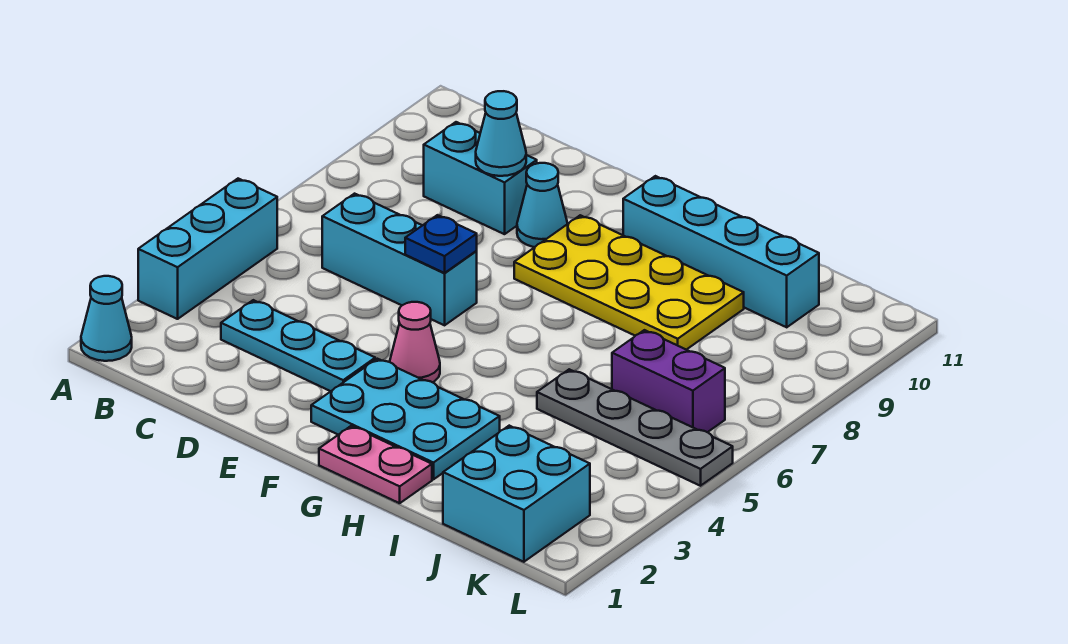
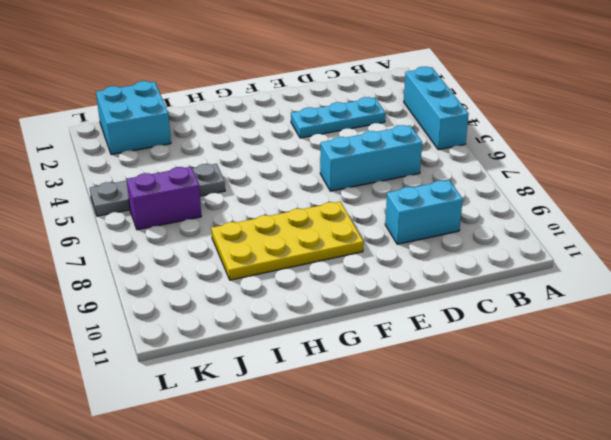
none -> cyan 1x1 cone [81,276,132,361]
none -> cyan 1x1 cone [517,163,567,247]
none -> cyan 2x3 plate [311,359,500,479]

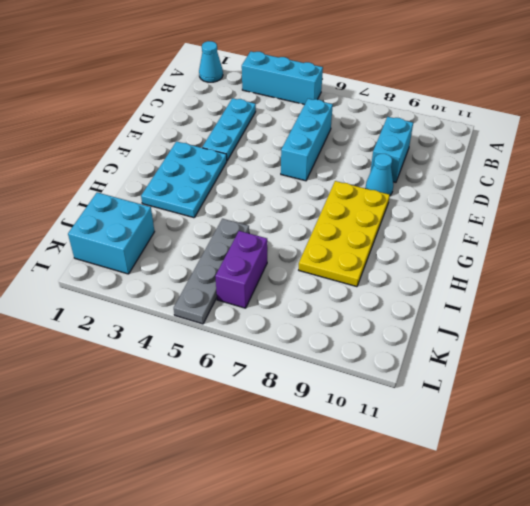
none -> pink 1x1 cone [390,302,440,382]
none -> pink 1x2 plate [319,426,432,503]
none -> cyan 1x4 brick [623,176,819,327]

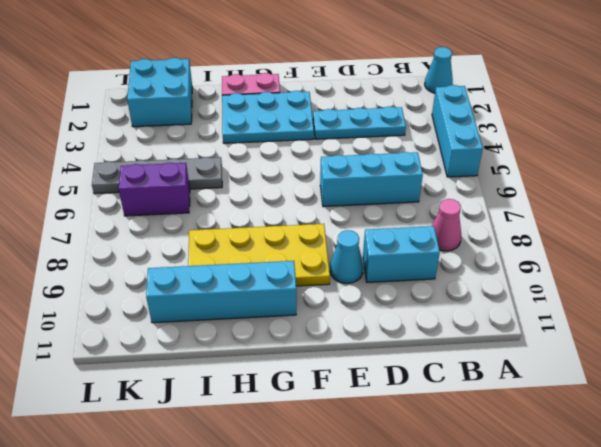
pink 1x1 cone [432,199,461,251] -> pink 1x1 cone moved to [390,302,440,382]
none -> cyan 1x1 cone [476,91,526,176]
none -> blue 1x1 plate [405,215,477,273]

